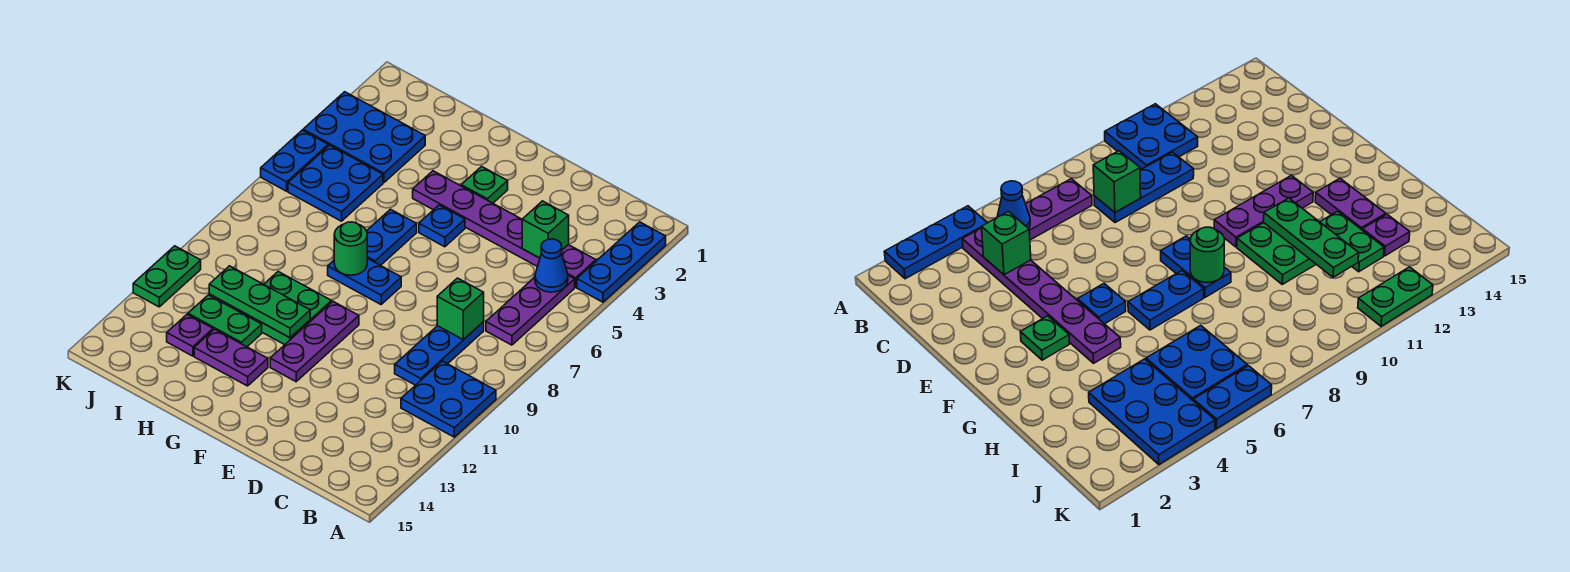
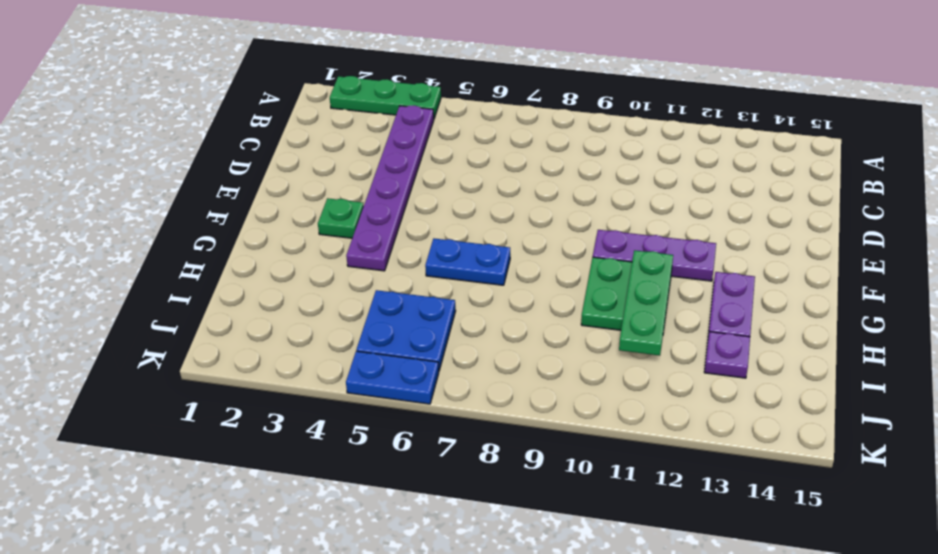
green 1x3 plate [330,76,441,118] -> blue 1x3 plate [577,222,666,302]
none -> blue 2x2 plate [401,361,496,437]
none -> purple 1x3 plate [486,276,575,345]
none -> blue 1x3 plate [395,322,484,385]

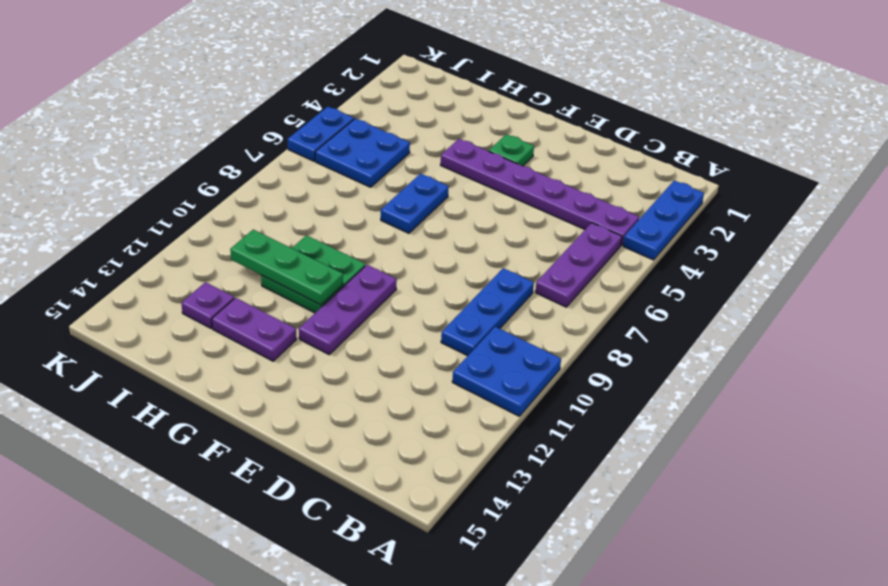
none -> blue 1x1 plate [419,205,465,247]
none -> blue 1x2 plate [328,258,401,304]
none -> green 1x2 plate [188,295,262,347]

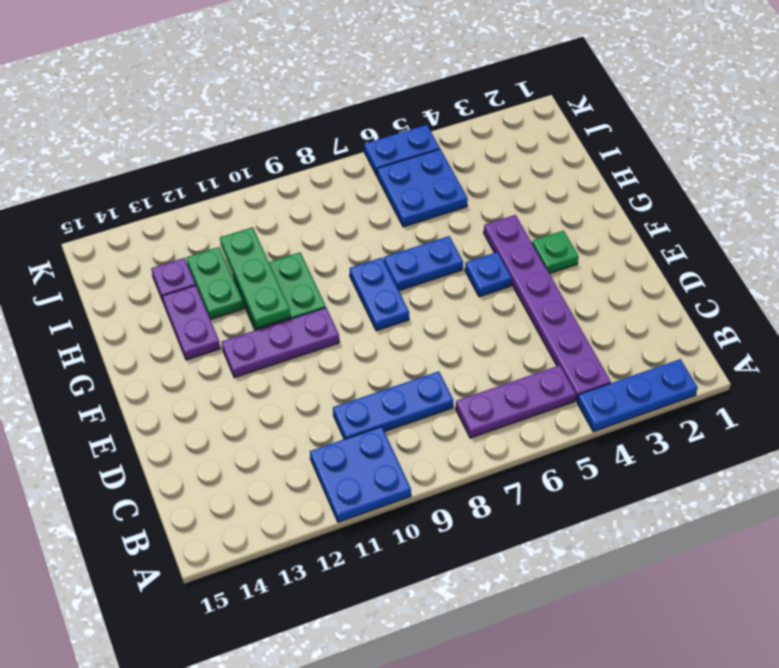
none -> blue 2x3 plate [303,92,425,183]
none -> green 1x2 plate [133,246,201,307]
none -> blue 1x1 cone [535,239,568,292]

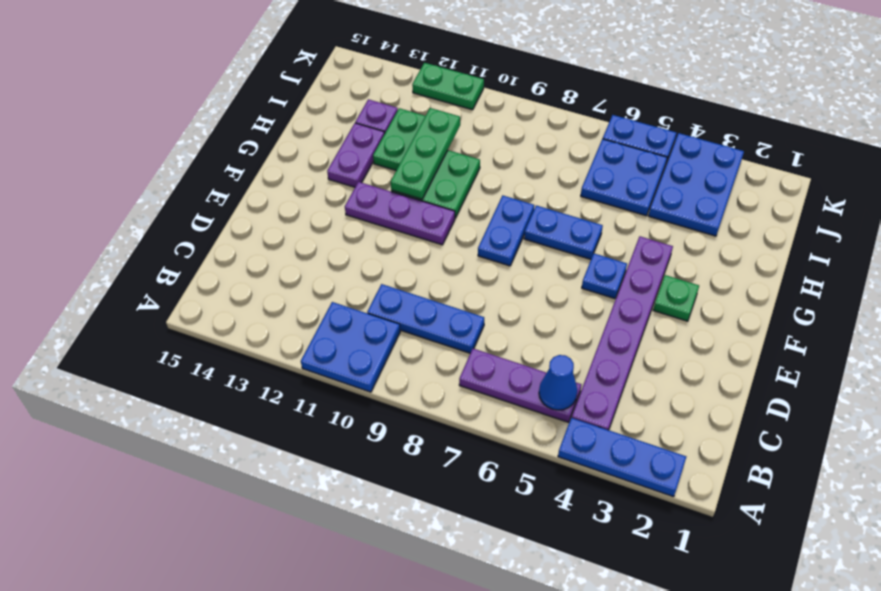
none -> green 1x1 brick [522,201,569,258]
none -> green 1x1 brick [437,278,484,340]
none -> green 1x1 round brick [334,222,367,275]

